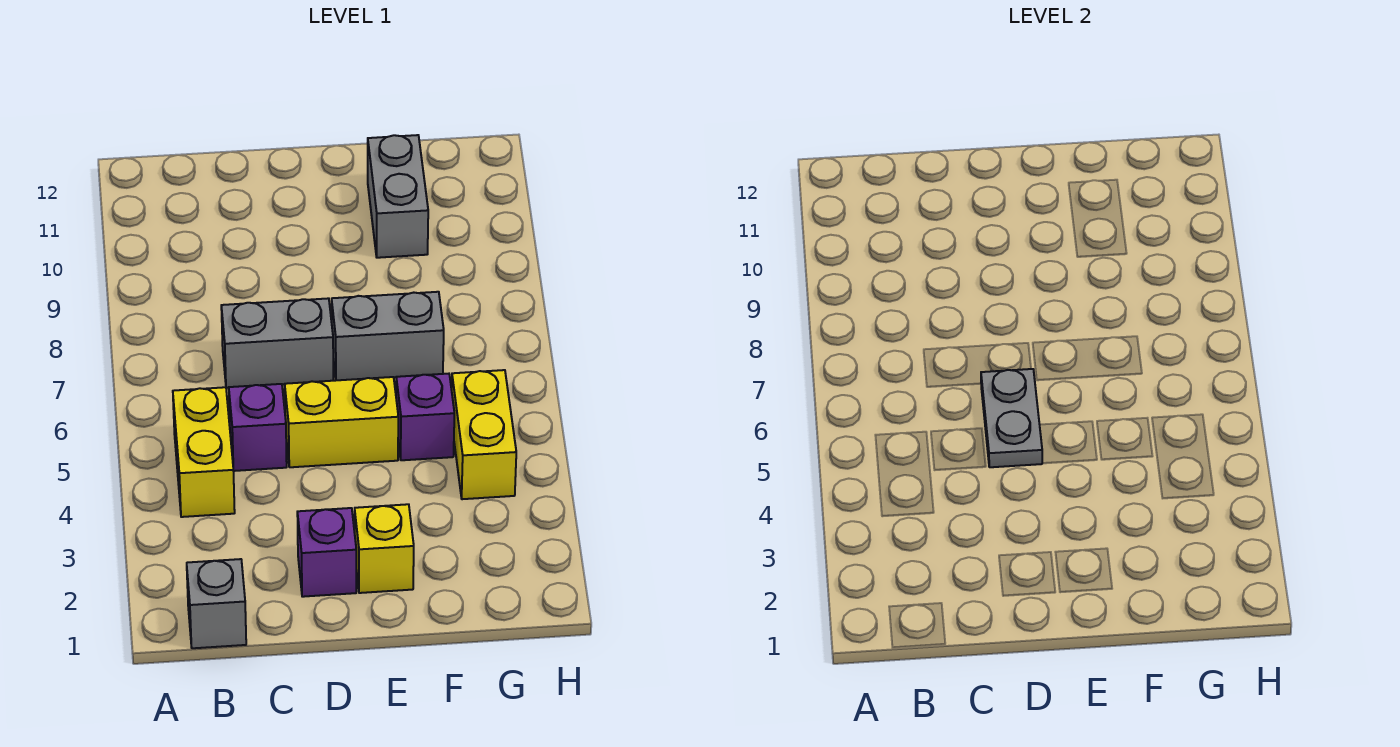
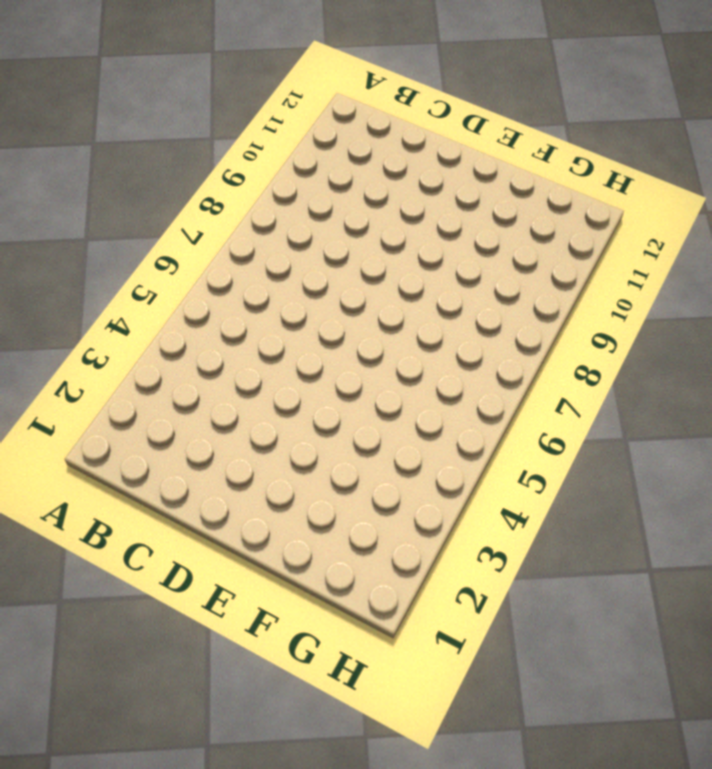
none -> grey 1x1 brick [187,559,246,648]
none -> yellow 1x2 brick [173,387,235,517]
none -> purple 1x1 brick [229,384,287,471]

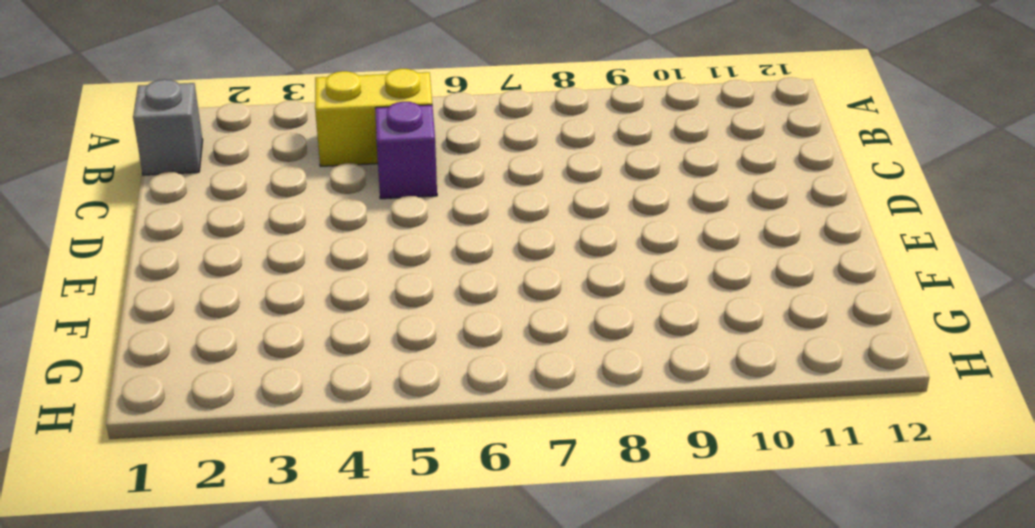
none -> grey 1x2 brick [221,298,333,388]
none -> purple 1x1 brick [297,508,356,597]
none -> yellow 1x2 brick [285,377,398,467]

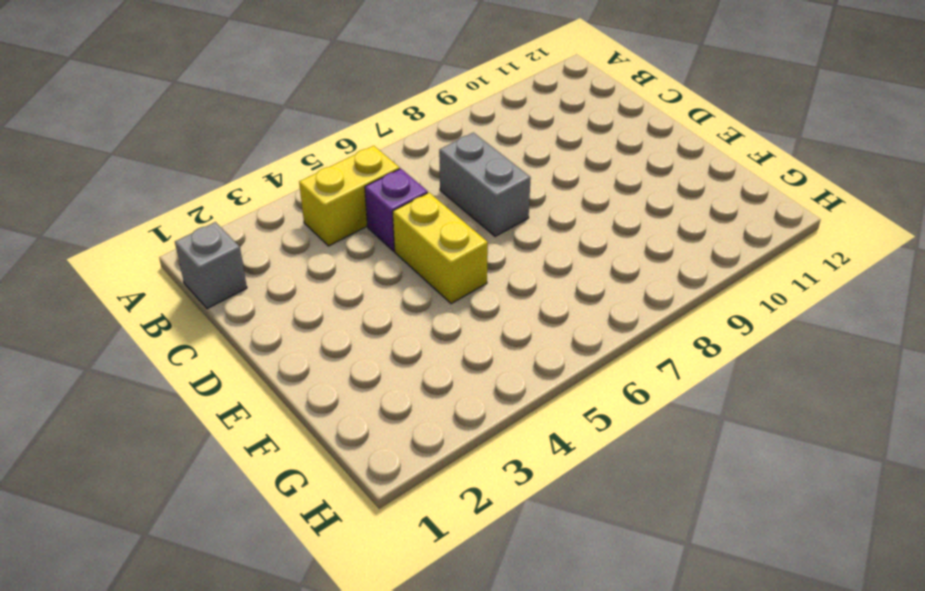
none -> purple 1x1 brick [297,508,356,597]
none -> yellow 1x1 brick [355,504,414,593]
none -> grey 1x2 brick [332,292,444,380]

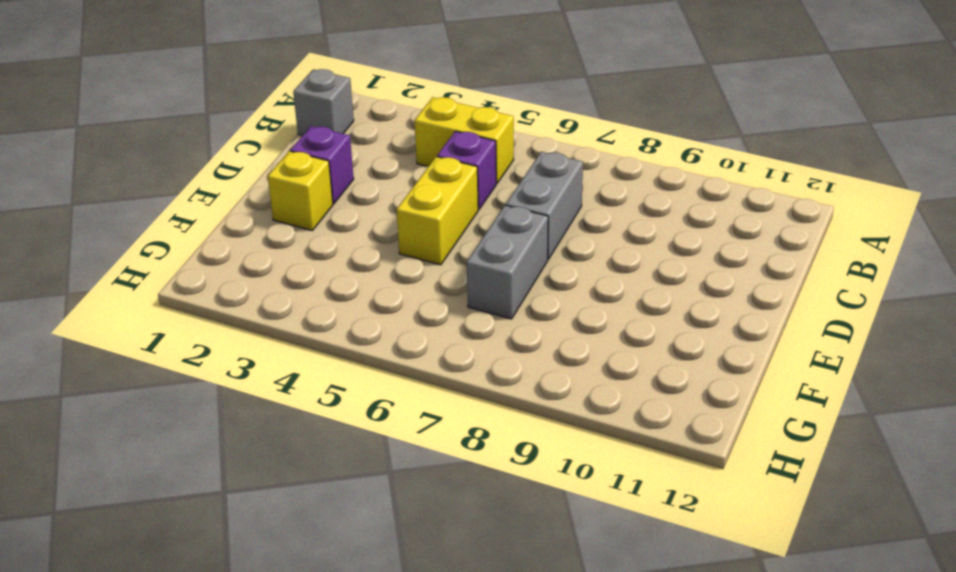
none -> purple 1x1 brick [396,374,454,460]
none -> grey 1x2 brick [368,135,428,258]
none -> yellow 1x2 brick [452,370,516,499]

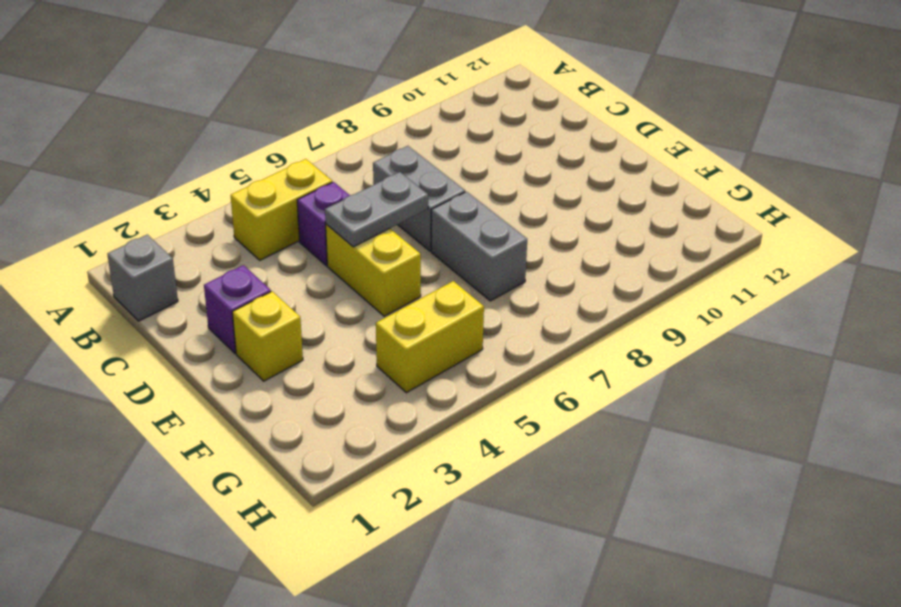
none -> purple 1x1 brick [396,374,454,460]
none -> grey 1x2 brick [368,135,428,258]

